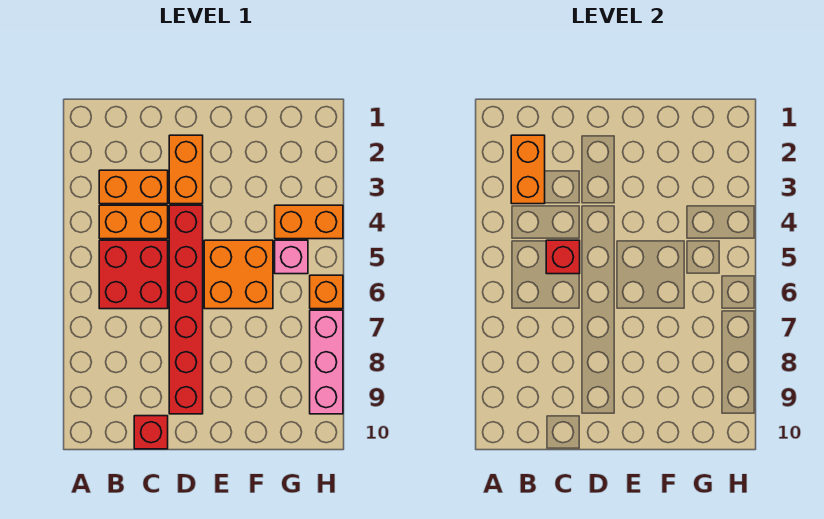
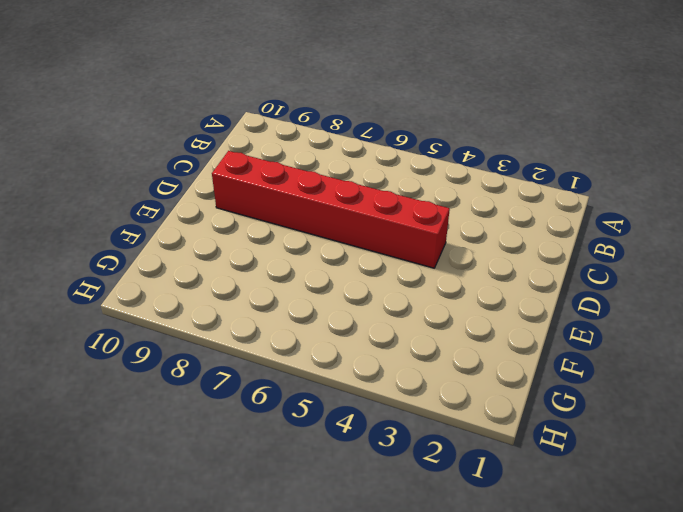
none -> orange 1x2 brick [99,170,168,204]
none -> orange 1x2 brick [99,205,168,239]
none -> red 2x2 brick [99,240,168,309]

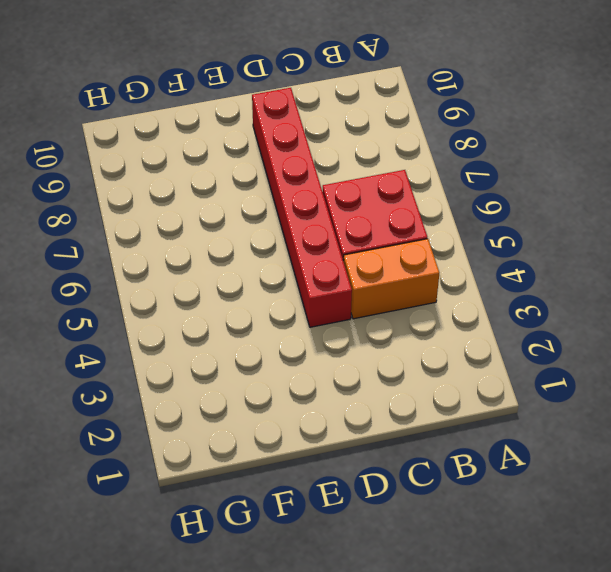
none -> orange 1x2 brick [99,170,168,204]
none -> red 1x1 brick [134,416,168,449]
none -> orange 1x2 brick [169,135,203,204]

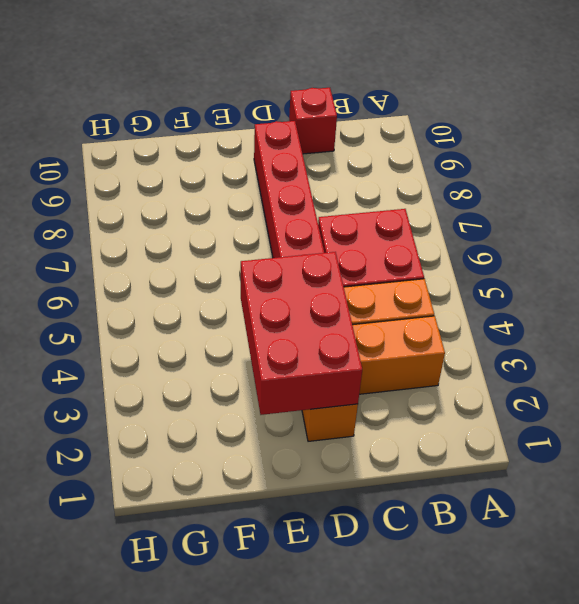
red 2x3 brick [241,252,362,415] -> none
none -> orange 2x2 brick [204,240,273,309]
none -> orange 1x2 brick [275,205,343,239]
none -> pink 1x1 brick [275,240,308,274]

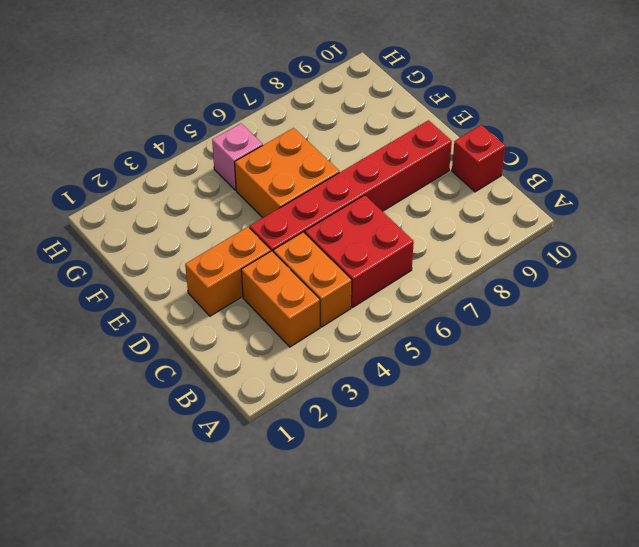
none -> orange 1x2 brick [275,205,343,239]
none -> orange 1x1 brick [310,275,343,309]
none -> pink 1x3 brick [310,310,343,414]

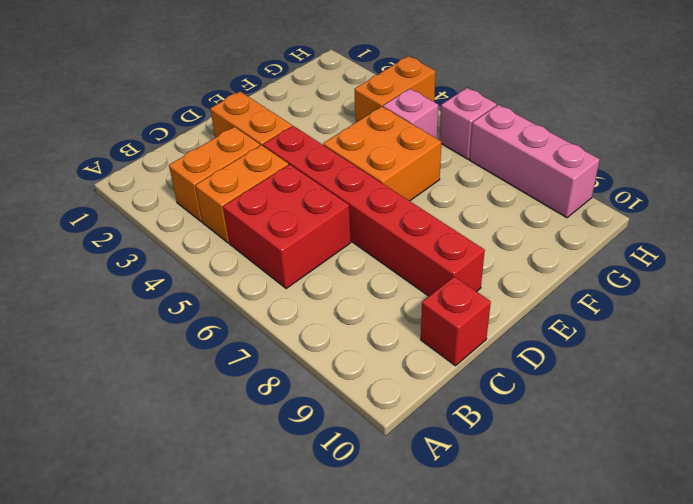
pink 1x1 brick [440,88,497,159] -> orange 1x1 brick [310,275,343,309]
none -> orange 1x2 brick [511,135,545,204]
none -> red 1x1 brick [546,240,580,274]

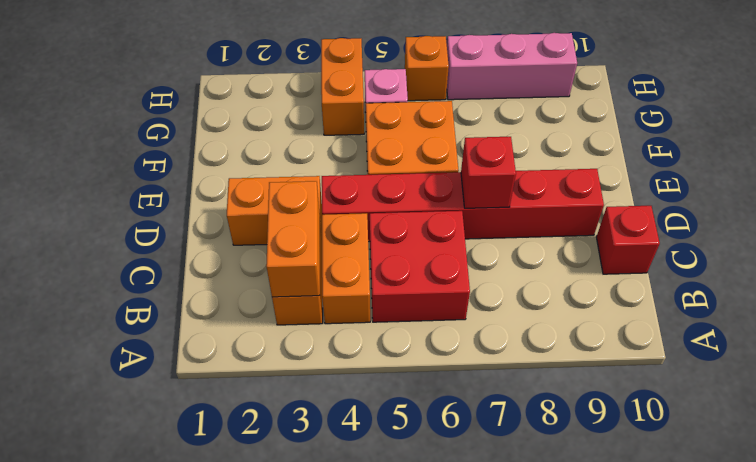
orange 1x2 brick [266,181,320,297] -> orange 1x2 brick turned to [511,135,545,204]
red 1x1 brick [461,137,516,208] -> red 1x1 brick moved to [546,240,580,274]

